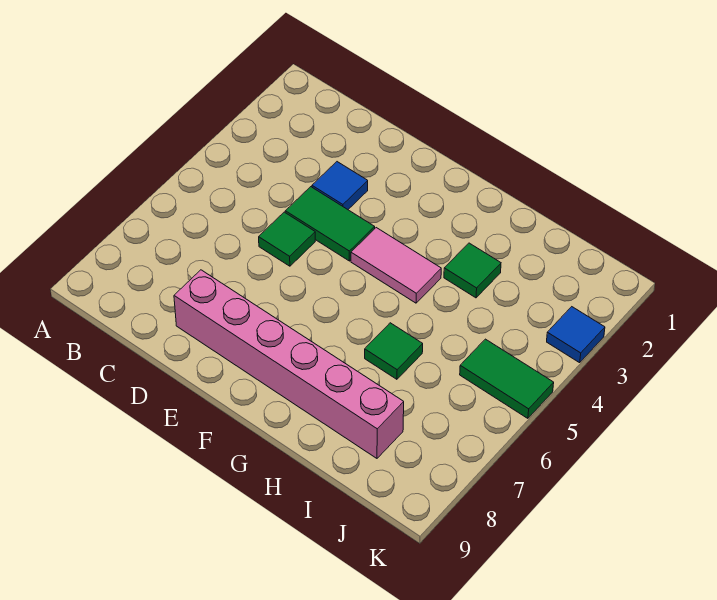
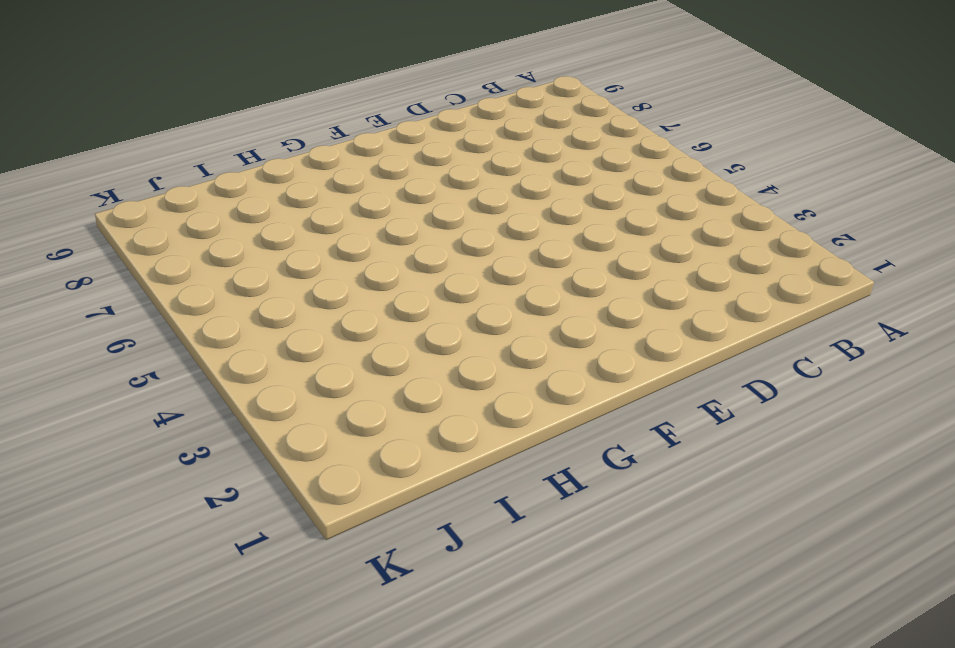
none -> blue 1x1 tile [312,162,368,209]
none -> green 1x2 tile [285,187,375,261]

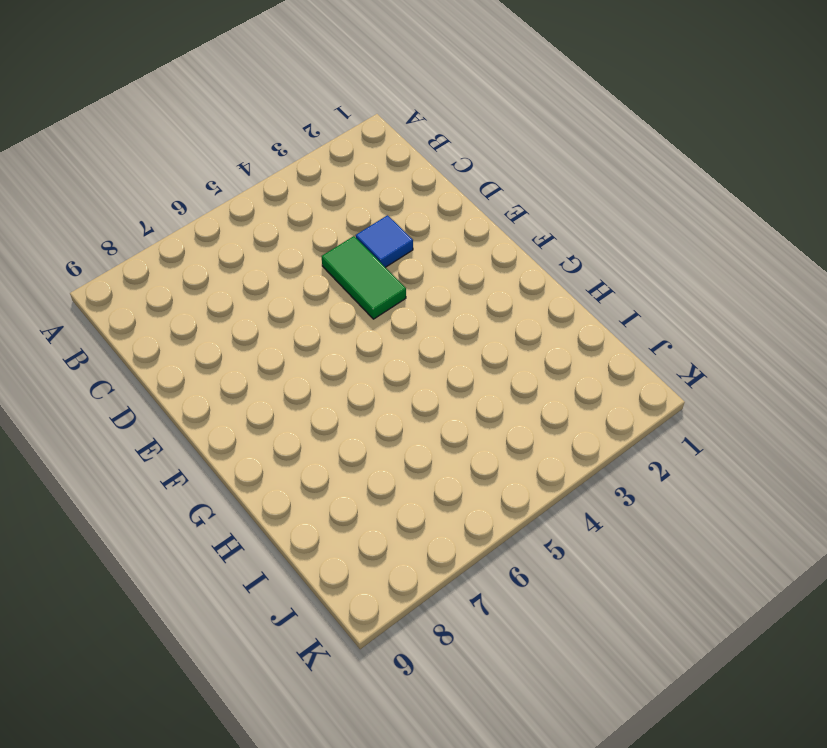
none -> green 1x1 tile [259,212,315,266]
none -> pink 1x6 brick [174,270,404,458]

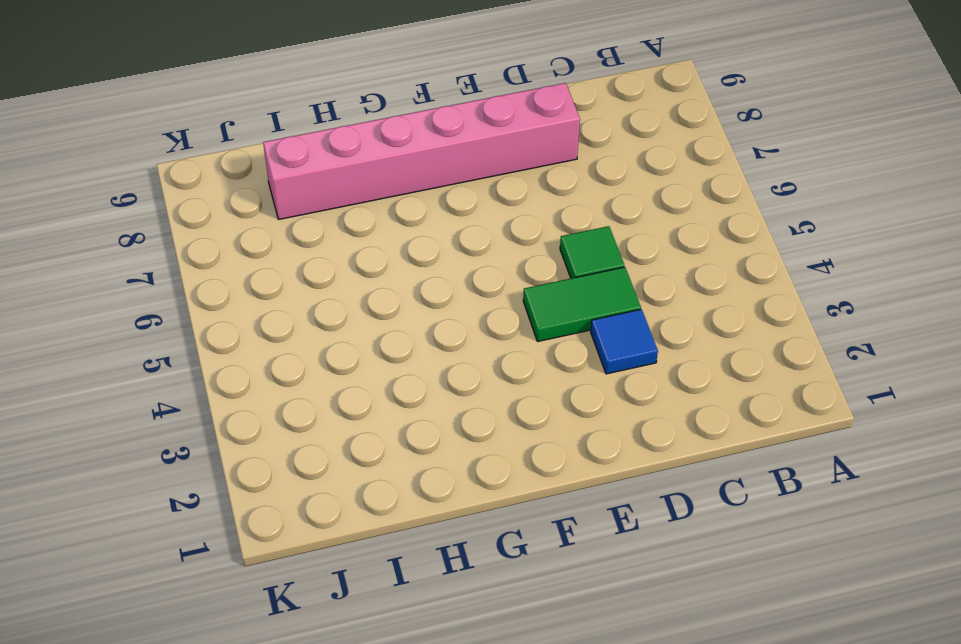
none -> pink 1x2 tile [351,228,441,303]
none -> green 1x1 tile [444,243,501,298]

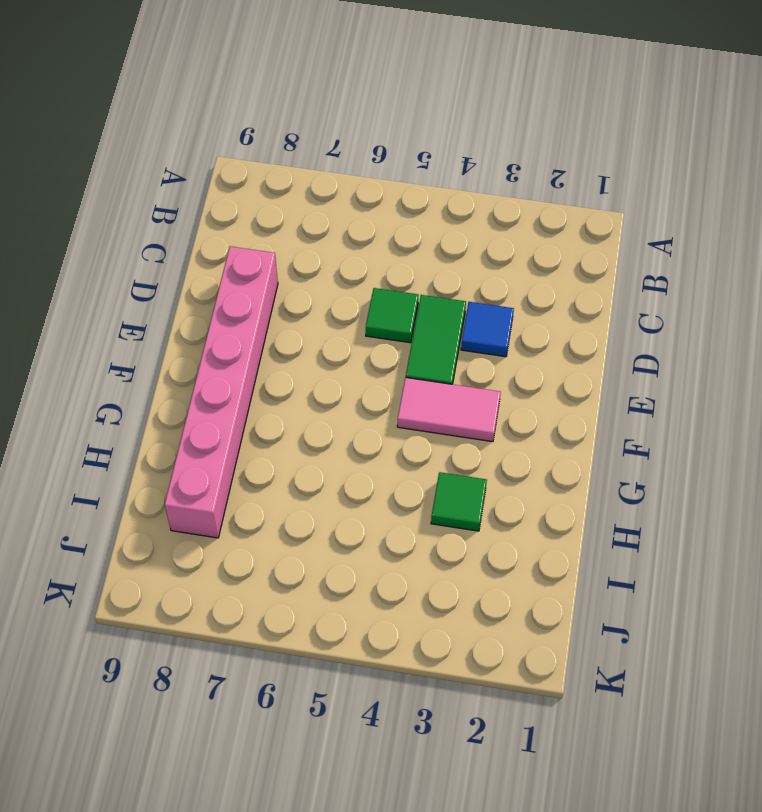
pink 1x2 tile [397,377,501,442] -> pink 1x2 tile turned to [351,228,441,303]
none -> green 1x1 tile [365,323,423,379]
none -> green 1x2 tile [460,339,554,418]

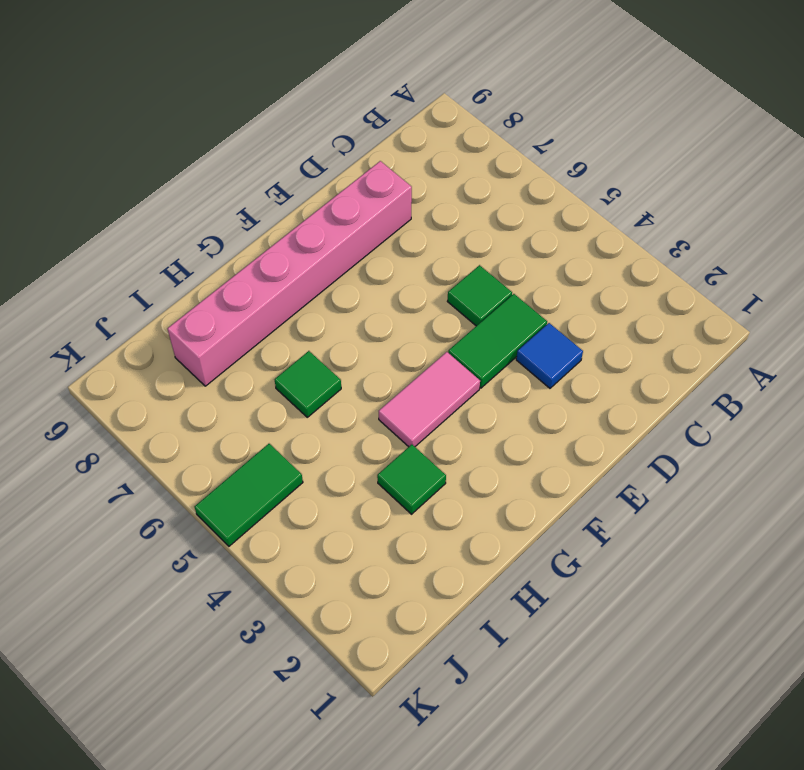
none -> blue 1x1 tile [547,307,605,363]

